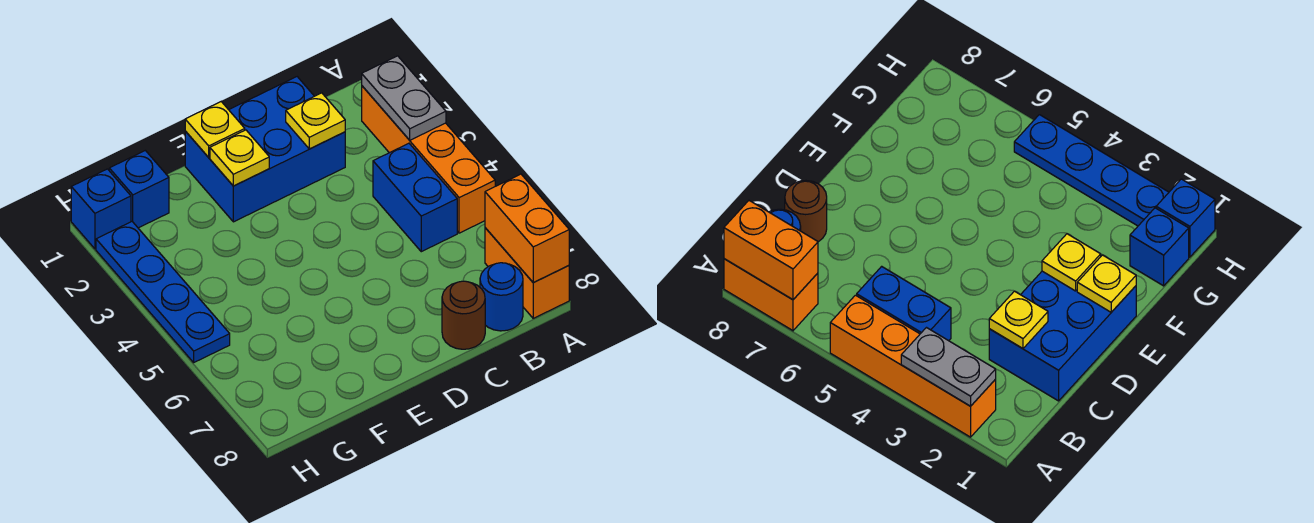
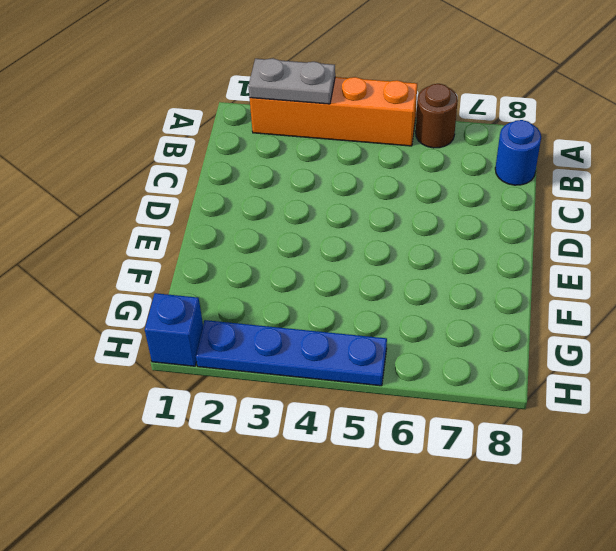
brown 1x1 round brick [416,84,458,148] -> brown 1x1 round brick moved to [442,281,485,349]
none -> orange 1x2 brick [485,228,569,318]
none -> blue 1x2 brick [373,143,457,252]
none -> blue 2x3 brick [185,77,345,222]

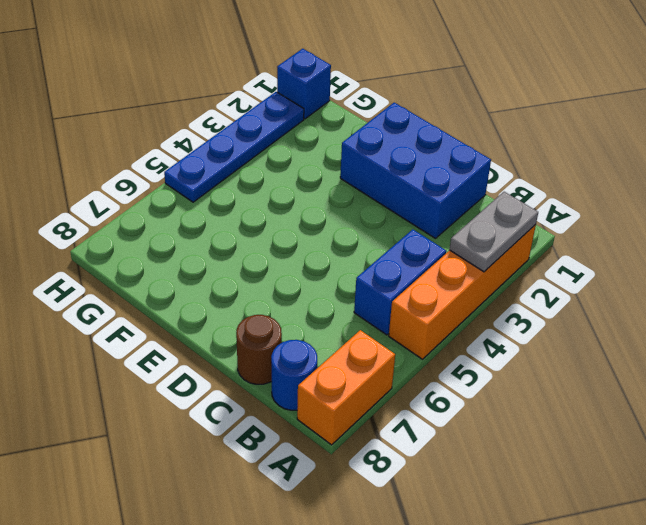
none -> blue 1x1 brick [109,150,169,228]
none -> orange 1x2 brick [485,174,569,283]
none -> yellow 1x1 plate [286,93,345,149]

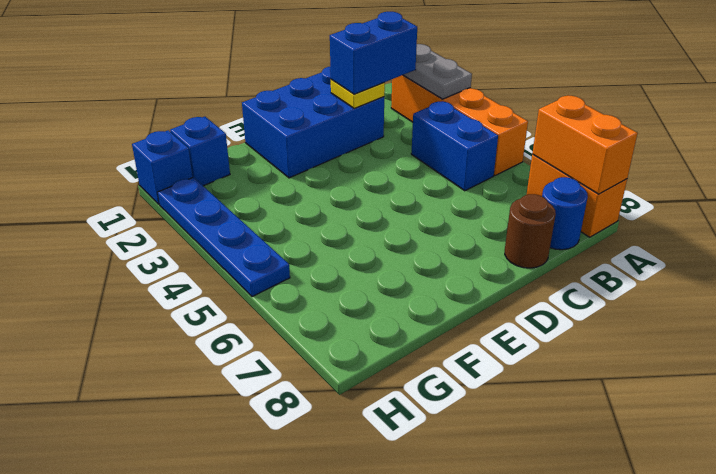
blue 1x2 brick [330,12,417,94] -> none
none -> yellow 1x1 plate [185,102,245,157]
none -> yellow 1x1 plate [210,130,269,186]

